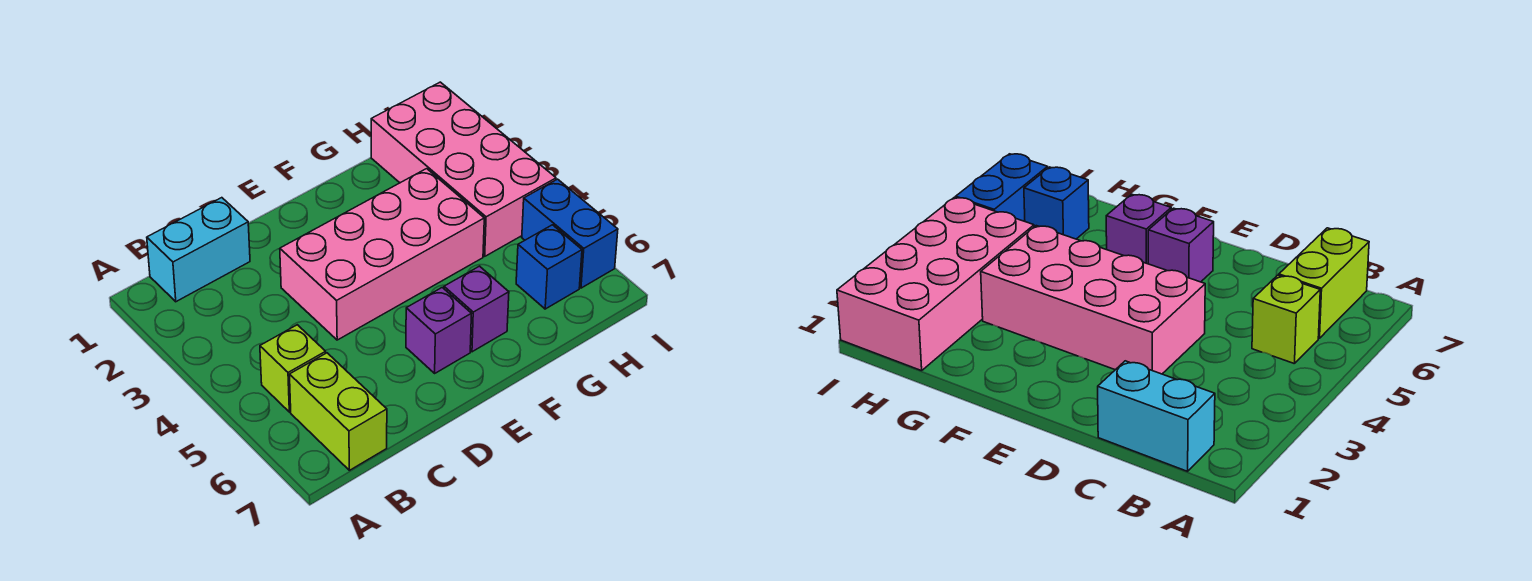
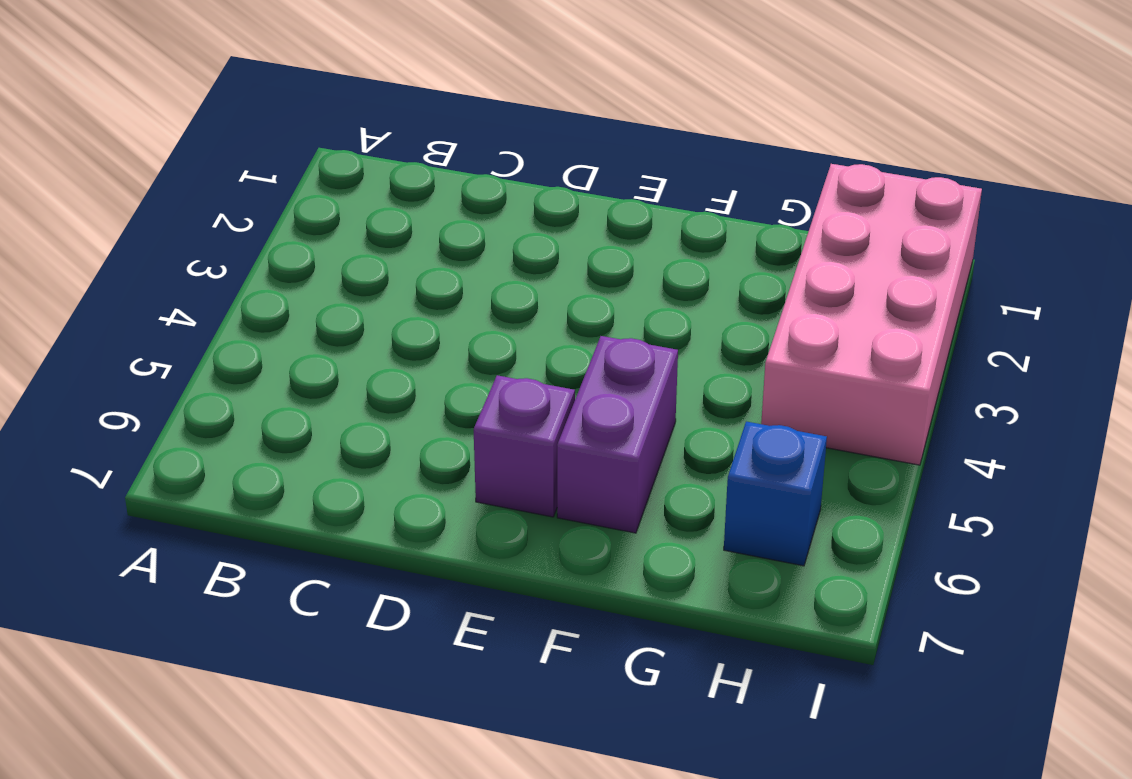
purple 1x2 brick [557,336,678,533] -> purple 1x1 brick [444,266,509,352]
none -> cyan 1x2 brick [147,198,250,302]
none -> lime 1x1 brick [260,325,326,412]

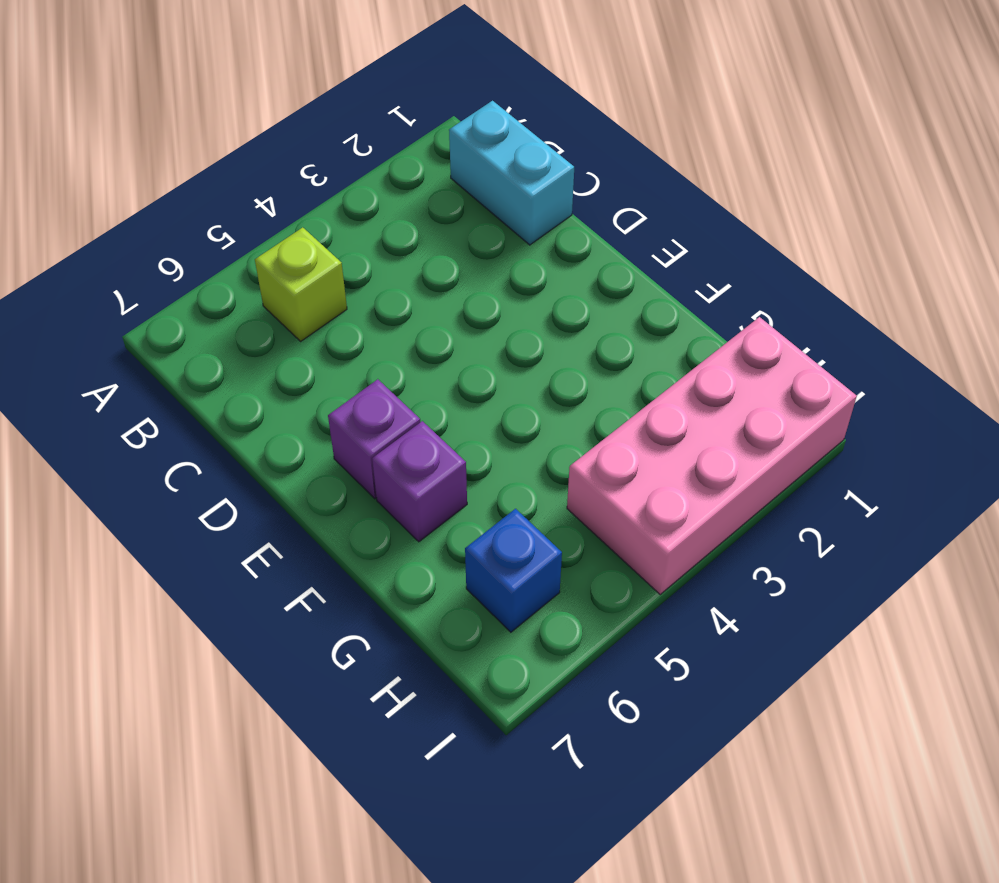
none -> lime 1x2 brick [290,353,387,470]
none -> pink 2x4 brick [280,169,484,340]

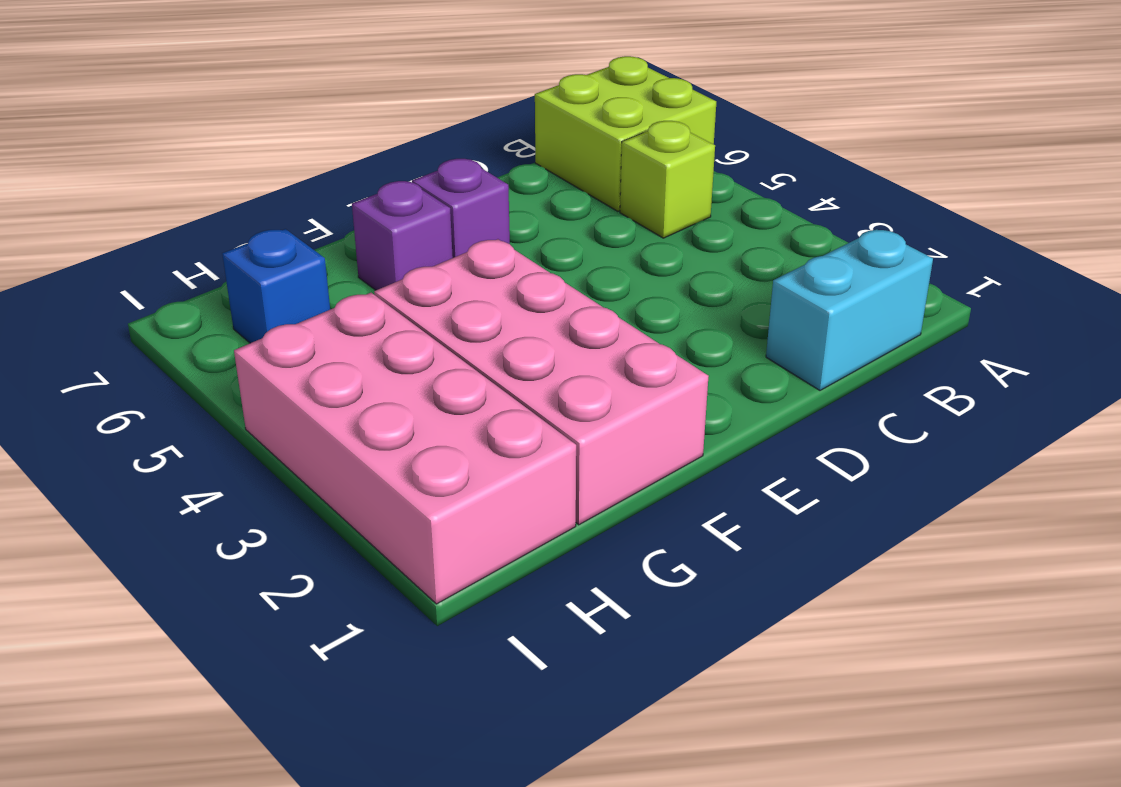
lime 2x2 brick [535,56,716,211] -> lime 1x2 brick [290,353,387,470]
pink 2x4 brick [374,239,709,525] -> pink 2x4 brick turned to [280,169,484,340]
none -> blue 1x2 brick [522,179,618,288]

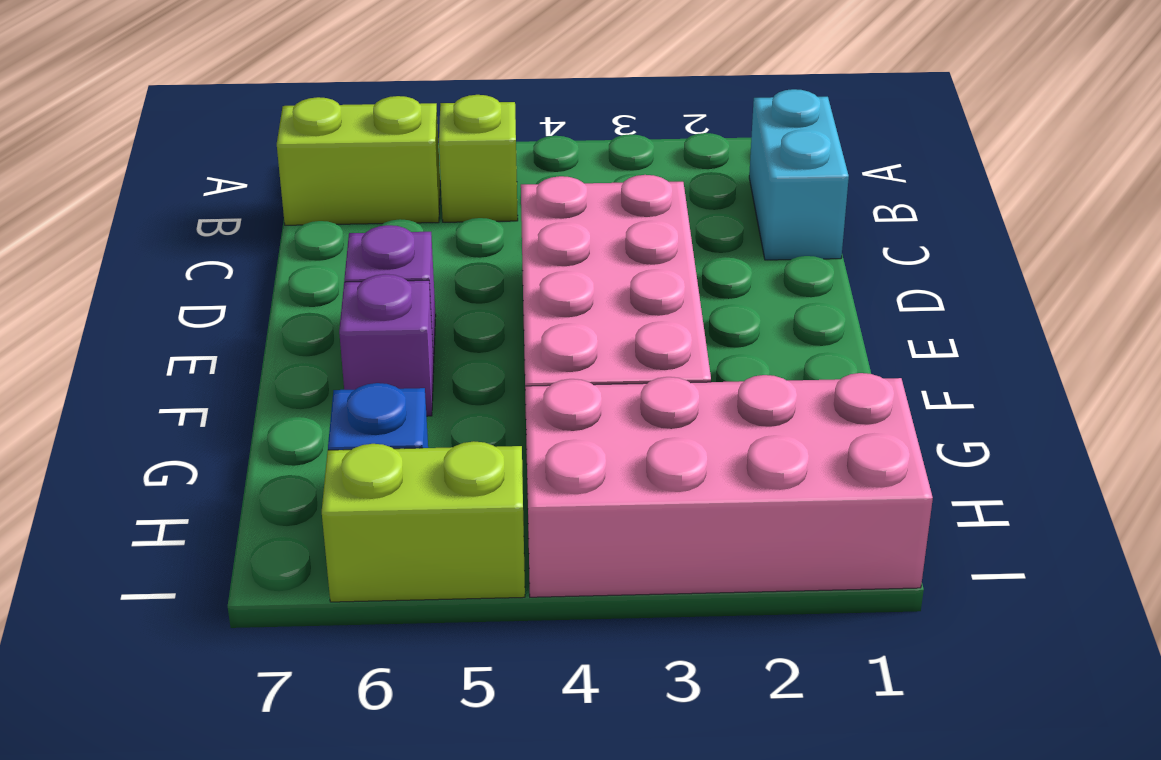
lime 1x2 brick [322,441,525,602] -> blue 1x2 brick [522,179,618,288]

